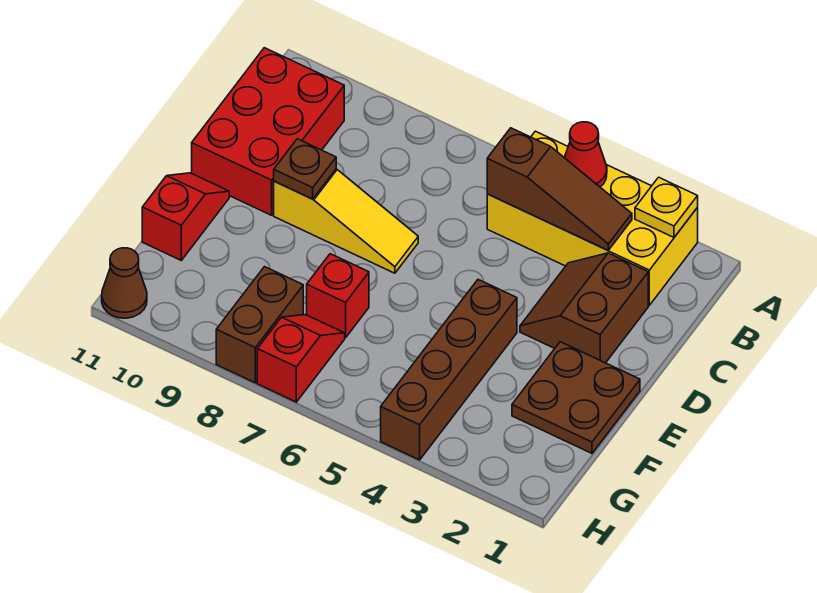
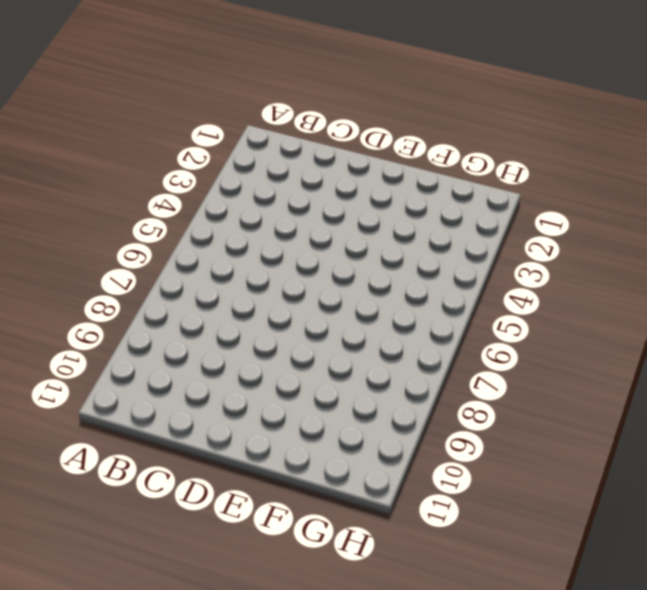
none -> yellow 2x4 brick [487,131,698,305]
none -> red 2x3 brick [192,48,344,215]
none -> brown 2x2 slope [520,253,648,363]

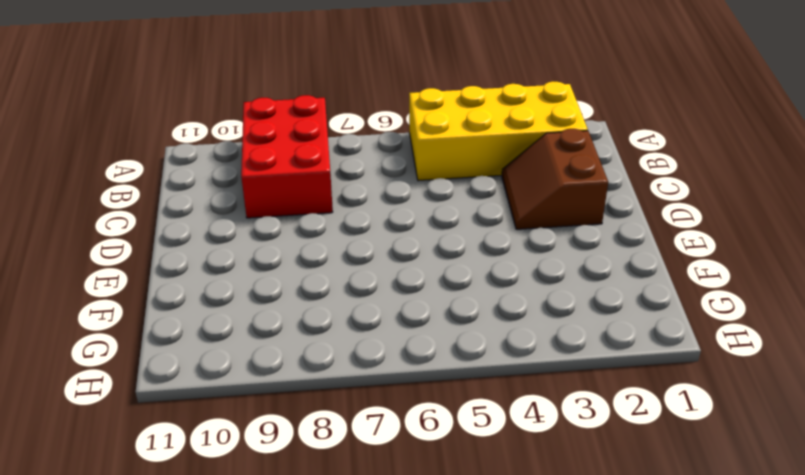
red 2x3 brick [241,95,333,218] -> red 2x3 brick moved to [192,48,344,215]
none -> yellow 1x3 slope [274,169,418,273]
none -> brown 2x2 plate [512,342,640,453]
none -> brown 1x4 brick [381,280,517,460]

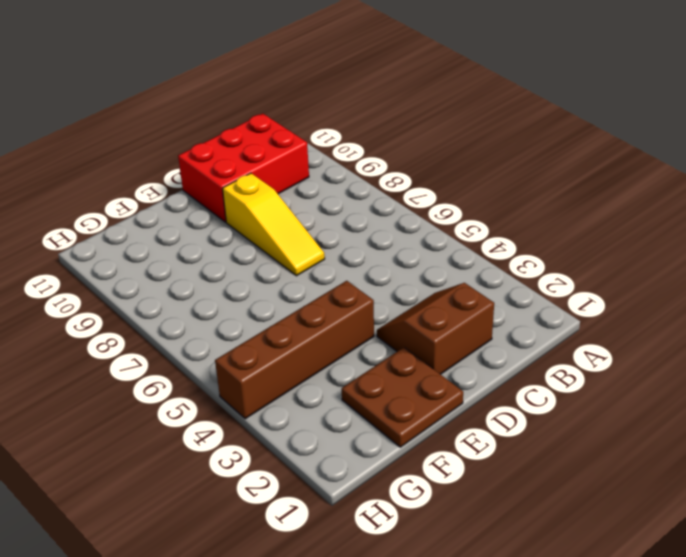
none -> yellow 2x4 brick [487,131,698,305]
none -> red 1x2 slope [142,173,229,260]
none -> red 1x1 brick [307,254,369,338]

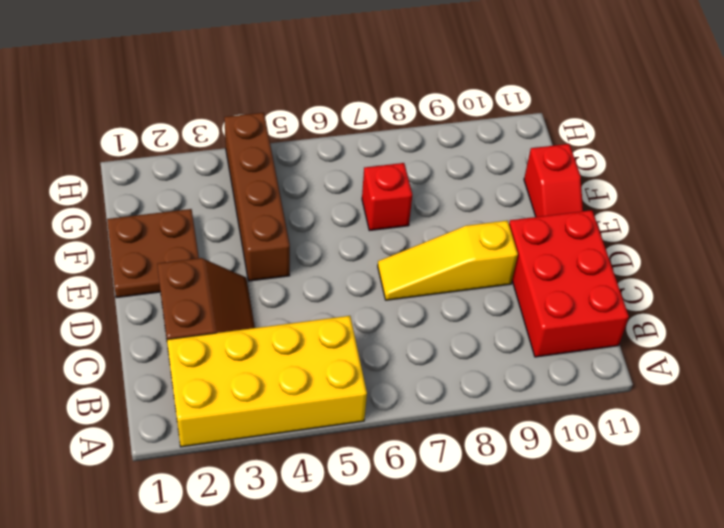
none -> red 1x2 slope [257,315,345,402]
none -> brown 1x2 brick [216,267,303,383]
none -> brown 1x1 cone [102,248,147,318]

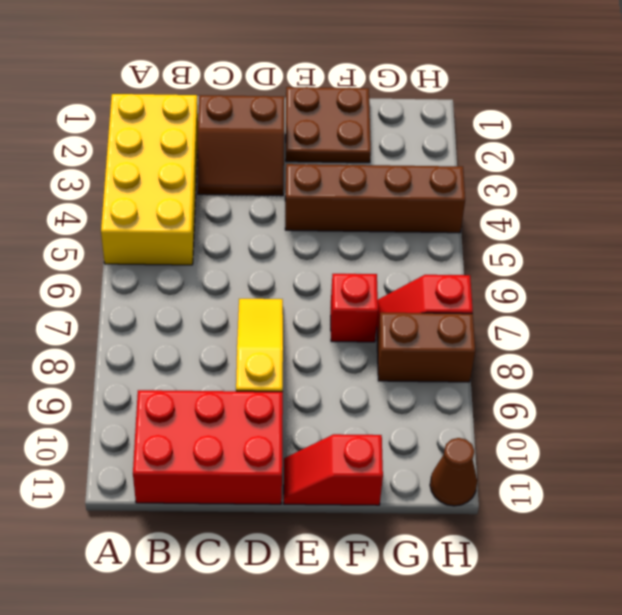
none -> yellow 1x1 plate [635,177,698,237]
none -> red 1x1 cone [564,122,607,187]
none -> brown 1x3 slope [487,128,632,250]

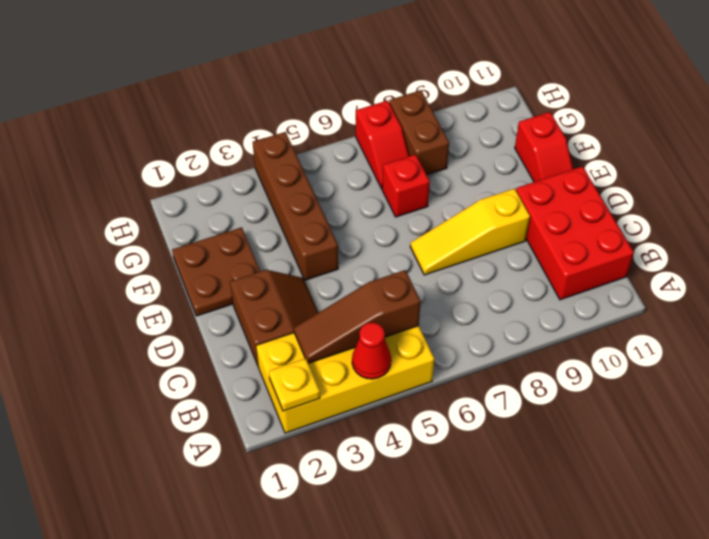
none -> brown 1x1 cone [102,248,147,318]
none -> brown 1x1 plate [274,139,336,199]

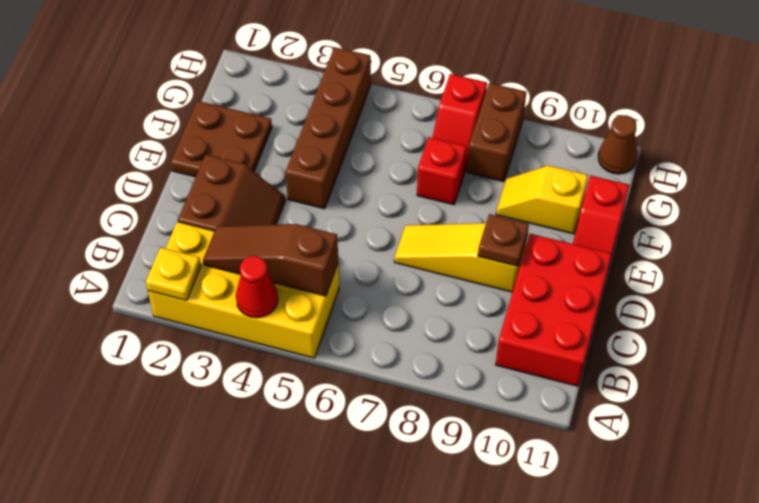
yellow 1x2 slope [496,166,588,234] -> none

